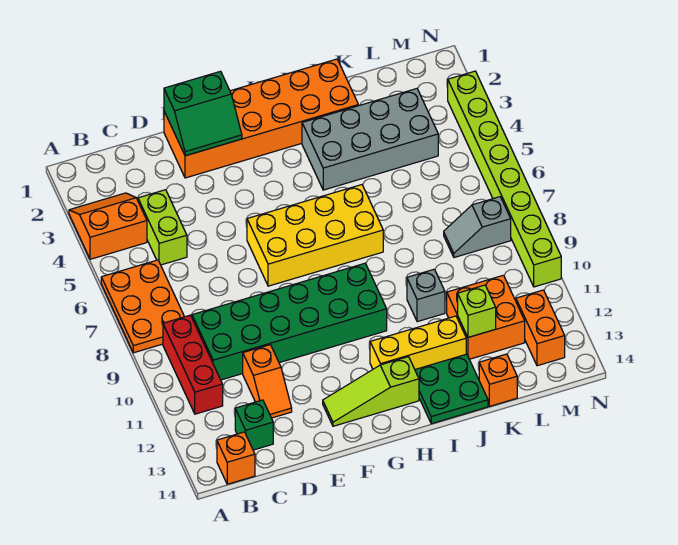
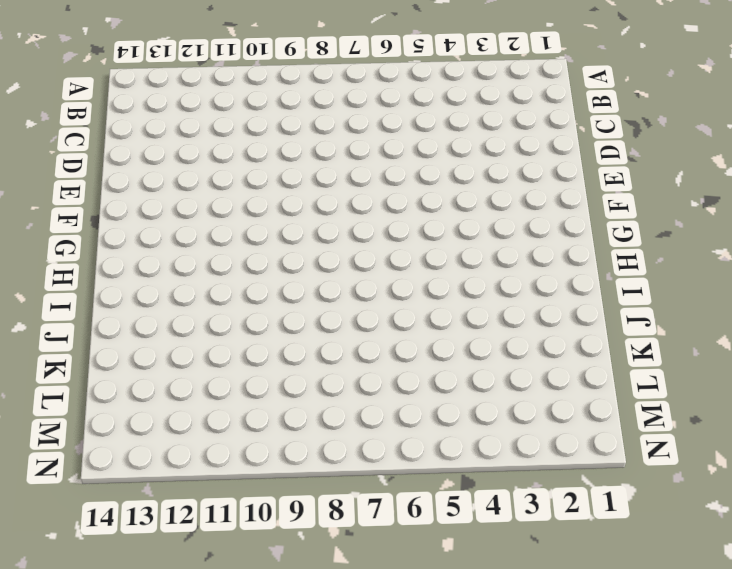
none -> orange 2x2 slope [69,193,147,259]
none -> orange 2x3 plate [101,260,184,353]
none -> red 1x3 brick [163,315,223,414]

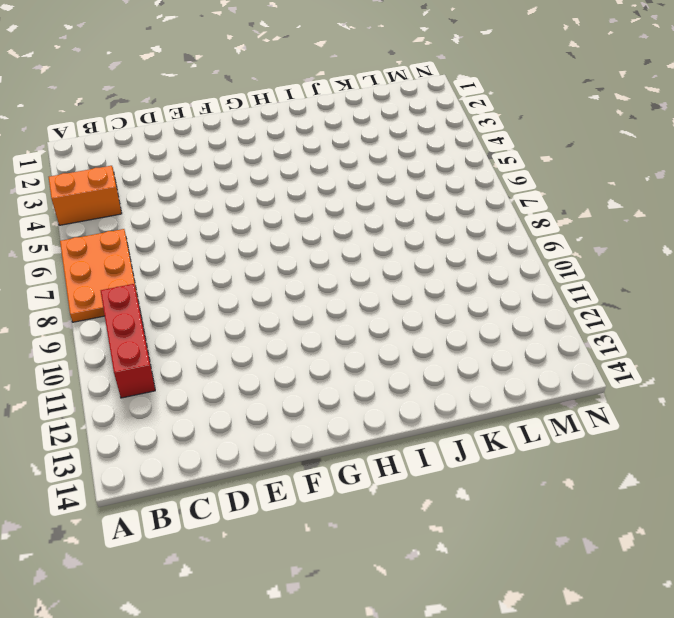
none -> orange 1x1 brick [217,432,255,484]
none -> lime 1x2 brick [138,190,187,265]
none -> green 2x6 brick [192,263,387,380]

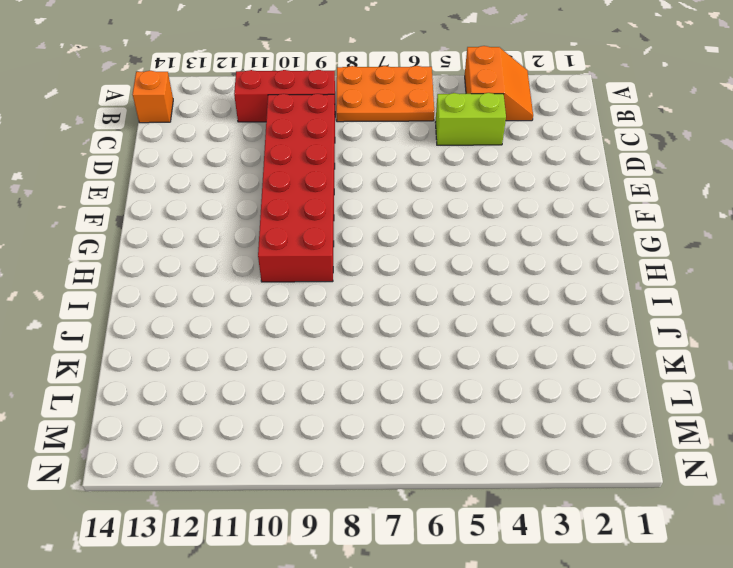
red 2x6 brick [258,94,335,282] -> green 2x6 brick [192,263,387,380]
none -> green 1x1 brick [235,400,273,450]
none -> orange 1x2 slope [243,345,292,418]
none -> orange 2x6 brick [164,59,358,178]

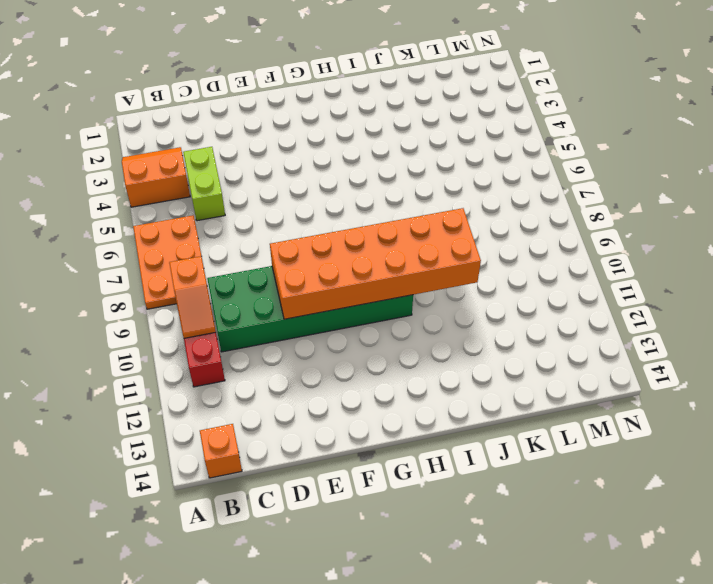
orange 1x2 slope [169,256,216,338] -> orange 1x2 slope moved to [243,345,292,418]
orange 2x6 brick [270,208,481,319] -> orange 2x6 brick moved to [164,59,358,178]
none -> green 1x1 brick [235,400,273,450]
none -> yellow 2x4 brick [247,185,383,286]
none -> lime 1x3 slope [323,357,419,426]

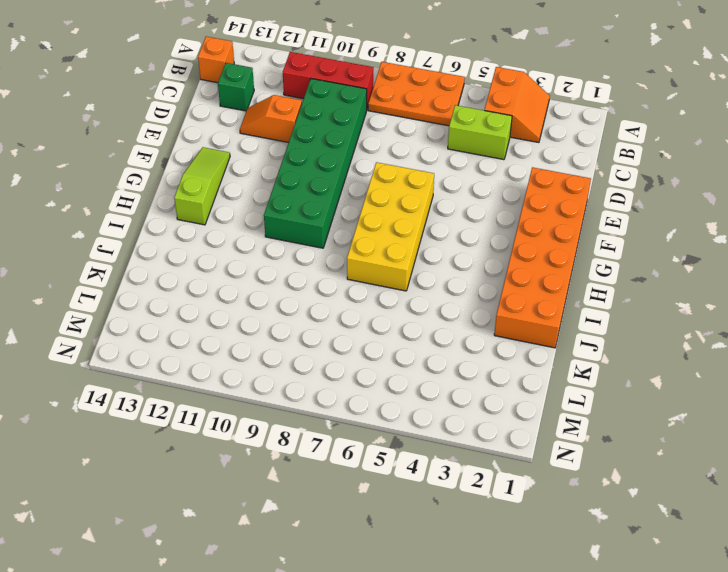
none -> yellow 1x3 brick [370,316,466,369]
none -> grey 2x4 brick [302,89,438,190]
none -> green 2x2 plate [415,354,488,424]

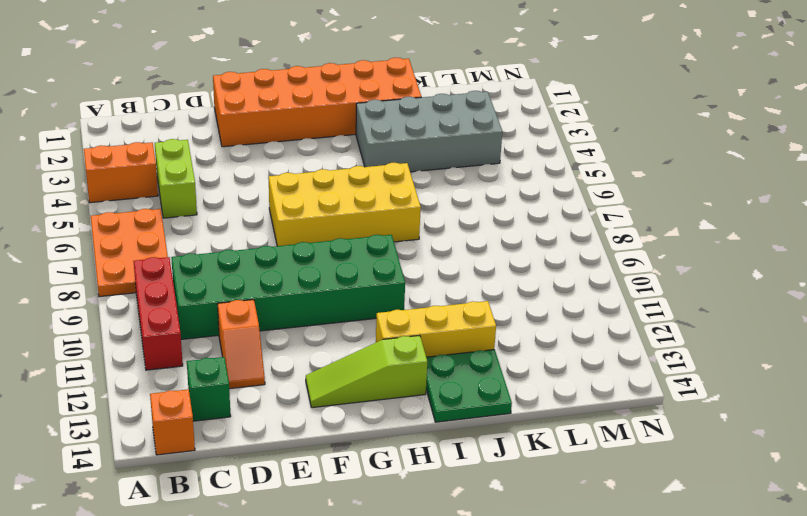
none -> grey 1x1 brick [407,269,445,322]
none -> orange 2x2 brick [447,275,525,359]
none -> orange 1x1 brick [479,354,517,406]

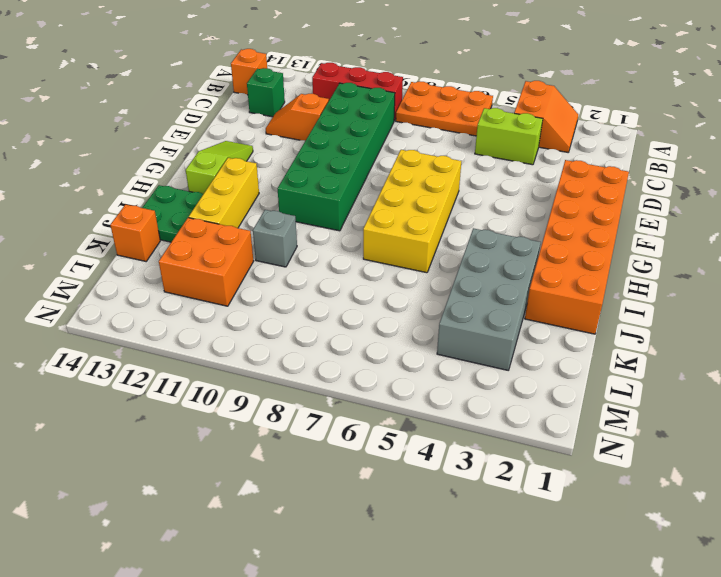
none -> grey 1x2 slope [444,197,511,257]
none -> orange 1x2 brick [516,290,565,366]
none -> lime 1x8 brick [448,71,561,287]

